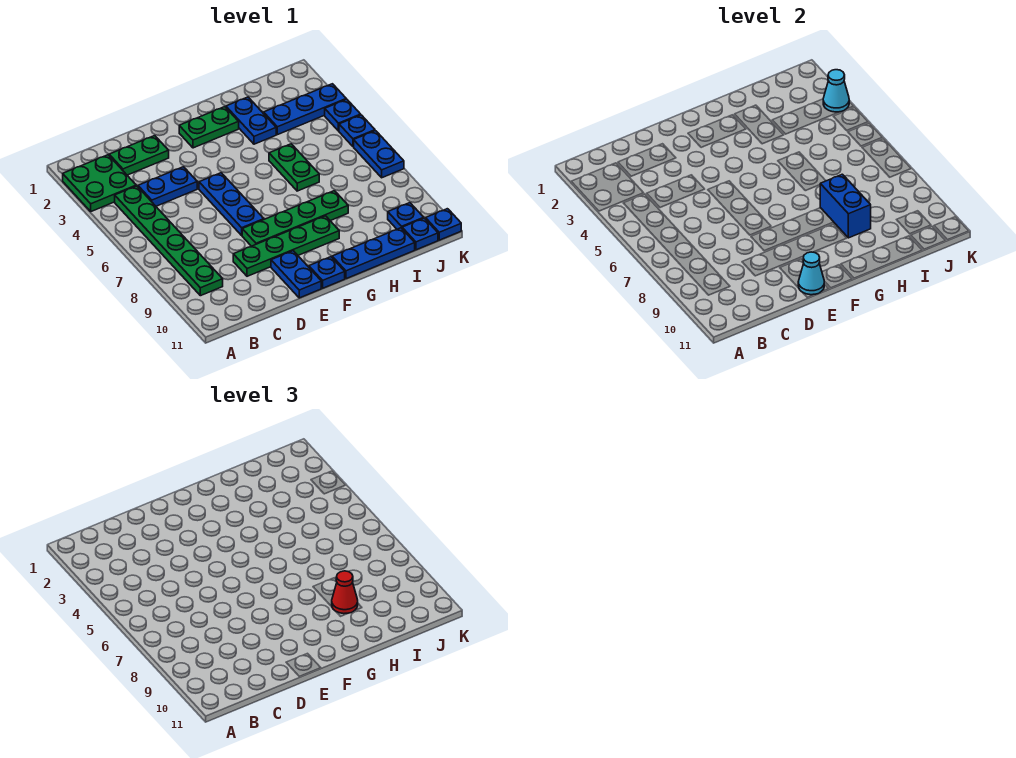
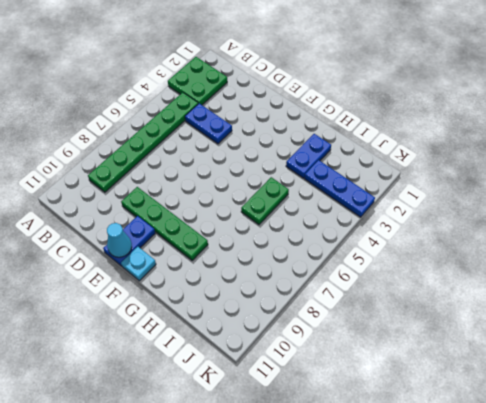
cyan 1x1 plate [121,247,156,281] -> blue 1x1 plate [309,257,345,288]
none -> green 1x2 plate [109,136,169,175]
none -> blue 1x3 plate [199,173,264,235]
none -> green 1x4 plate [242,191,348,246]

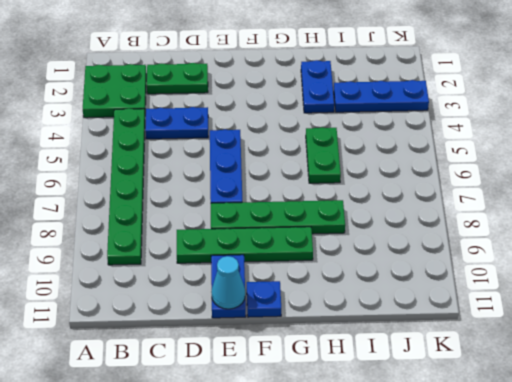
none -> green 1x2 plate [179,107,239,148]
none -> blue 1x3 plate [332,228,415,279]
none -> blue 1x1 plate [388,203,424,229]

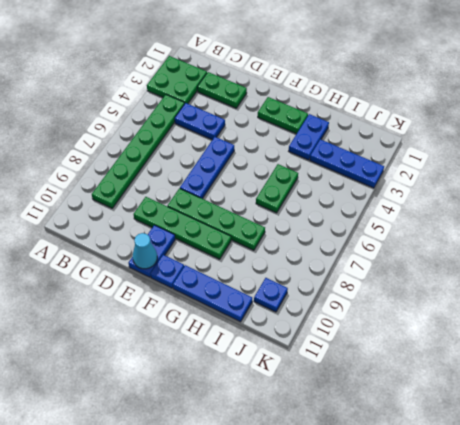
none -> blue 1x1 plate [402,218,438,250]
none -> blue 1x1 plate [325,99,361,131]
none -> blue 1x1 plate [339,115,375,146]

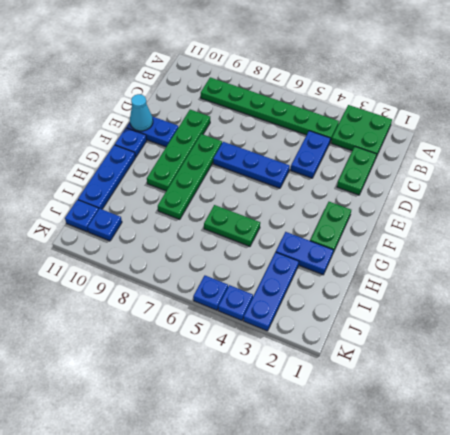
none -> blue 1x2 plate [354,131,404,178]
none -> blue 1x1 plate [426,209,461,240]
none -> blue 1x2 brick [820,174,871,238]

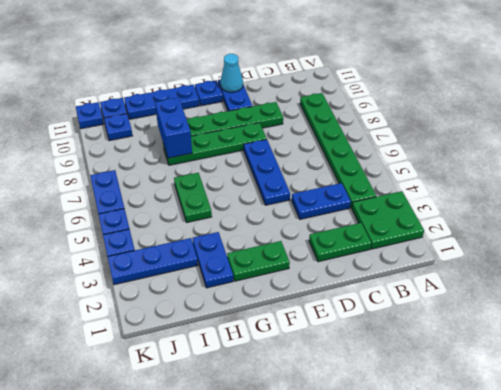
none -> cyan 1x1 cone [823,70,849,112]
none -> red 1x1 cone [332,571,358,614]

